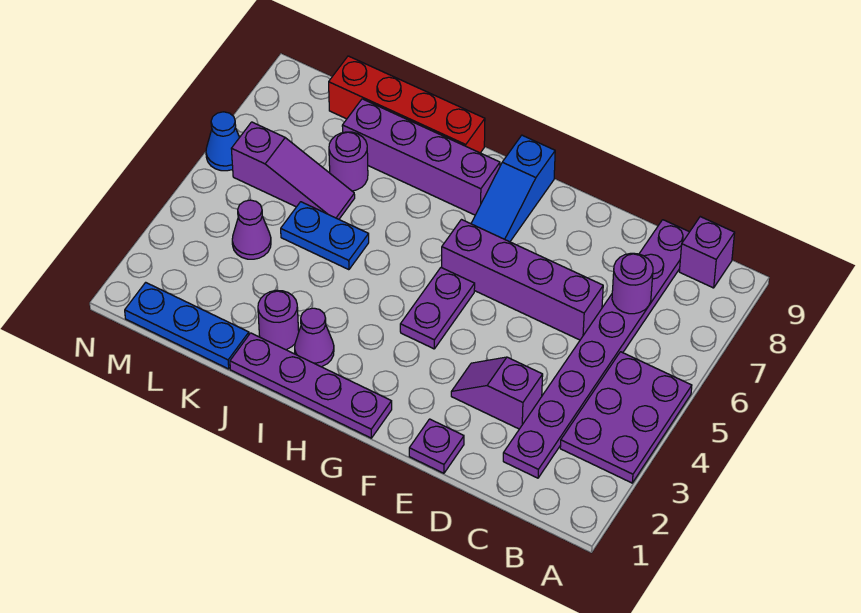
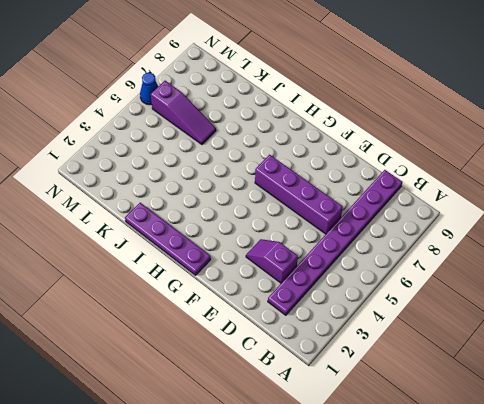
none -> purple 2x3 plate [560,352,692,483]
none -> purple 1x1 brick [679,217,735,288]
none -> purple 1x1 plate [409,419,464,473]

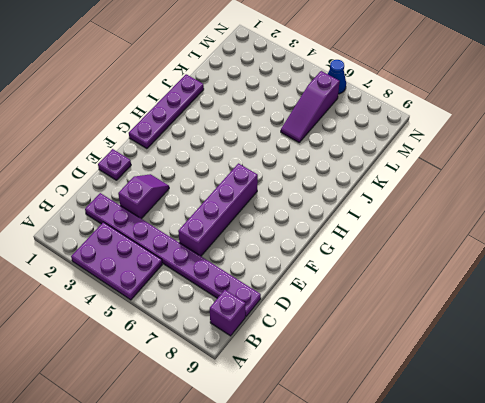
none -> purple 1x2 plate [400,267,475,349]
none -> blue 1x3 slope [471,135,555,242]
none -> purple 1x4 brick [342,99,500,215]

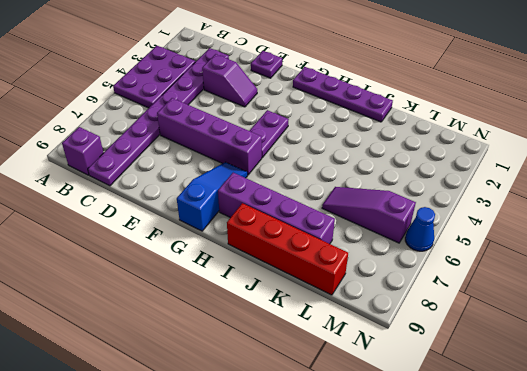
none -> purple 1x1 cone [295,308,334,367]
none -> purple 1x1 round brick [258,290,299,350]
none -> blue 1x2 plate [281,202,369,270]

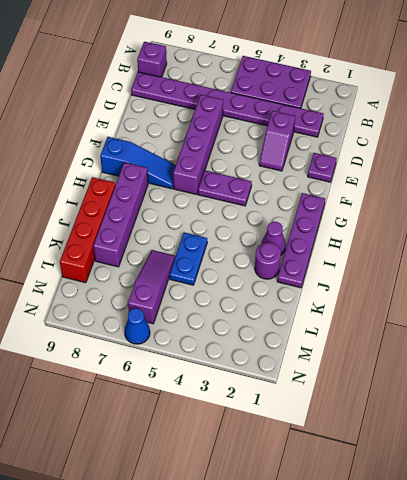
none -> blue 1x3 plate [125,282,249,369]
none -> purple 1x1 round brick [329,132,368,191]
none -> purple 1x1 cone [232,200,271,259]

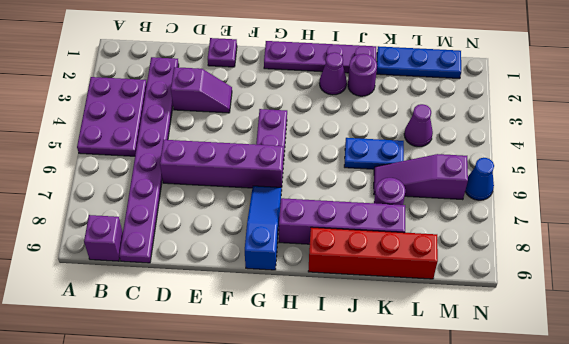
none -> purple 1x1 round brick [612,253,653,314]

